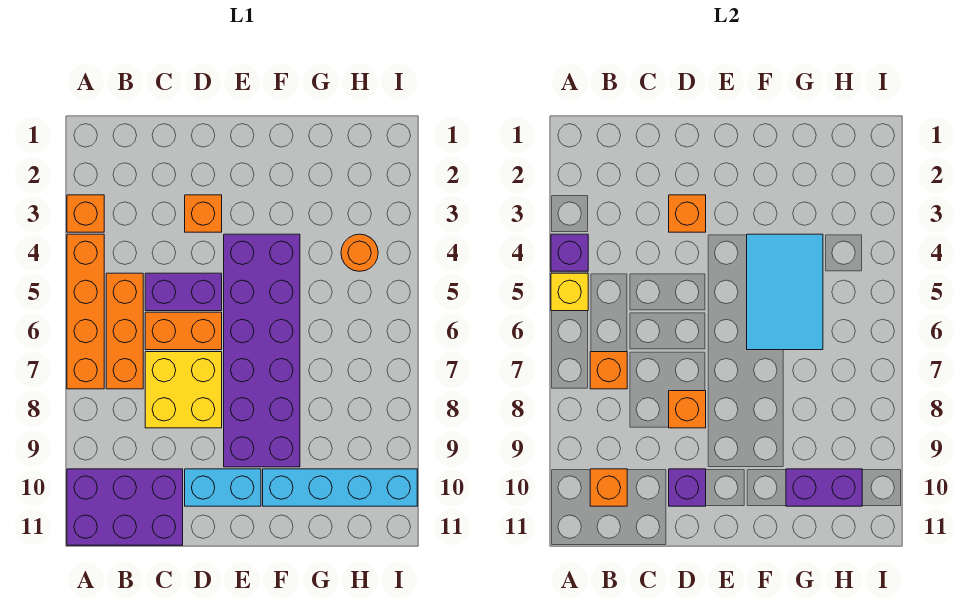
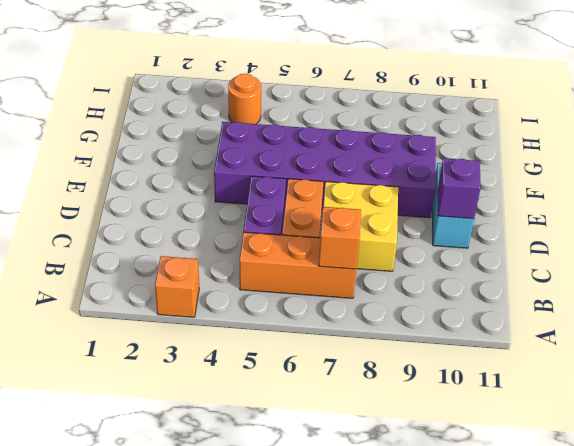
none -> orange 1x4 brick [67,234,104,389]
none -> purple 2x3 brick [67,469,183,545]
none -> orange 1x1 brick [185,195,222,232]

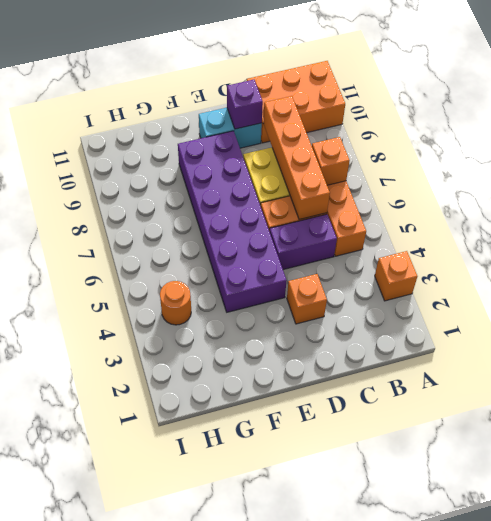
orange 2x3 brick [247,61,345,143] -> purple 2x3 brick [67,469,183,545]
orange 1x4 brick [264,96,330,220] -> orange 1x4 brick moved to [67,234,104,389]
none -> cyan 1x4 brick [263,469,417,506]
none -> purple 1x1 brick [551,234,588,271]
none -> yellow 1x1 brick [551,273,588,311]

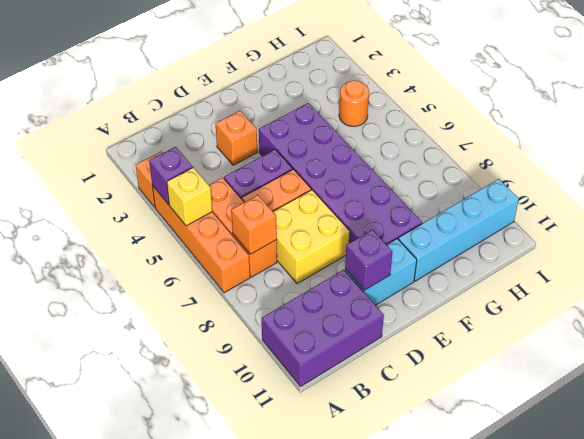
none -> orange 1x1 brick [590,469,627,506]
none -> orange 1x1 brick [669,195,706,232]
none -> orange 1x1 brick [669,391,706,428]

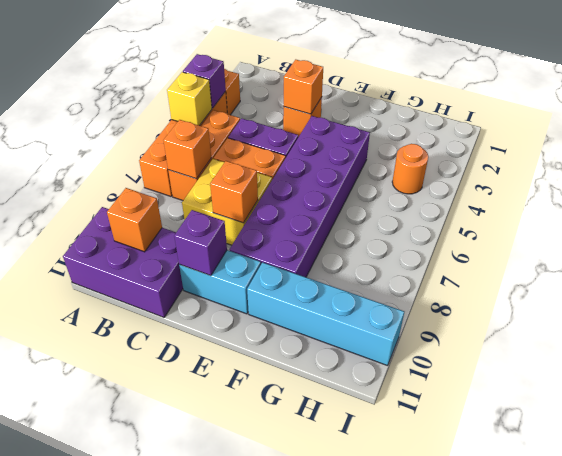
none -> cyan 2x3 tile [747,234,823,350]
none -> purple 1x2 brick [786,469,862,506]

